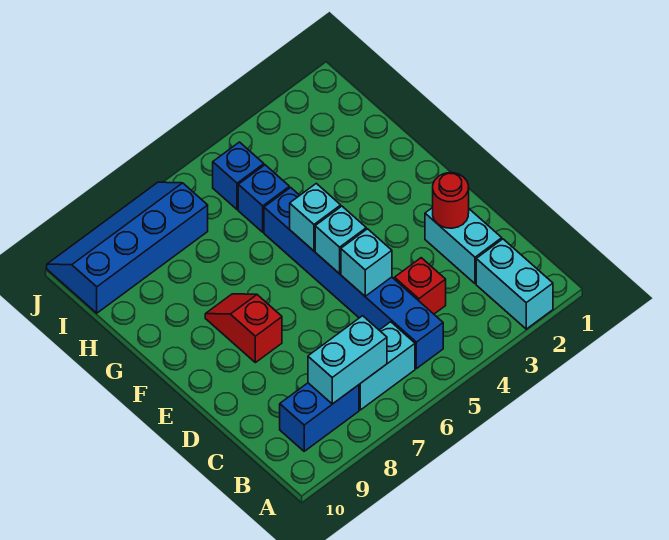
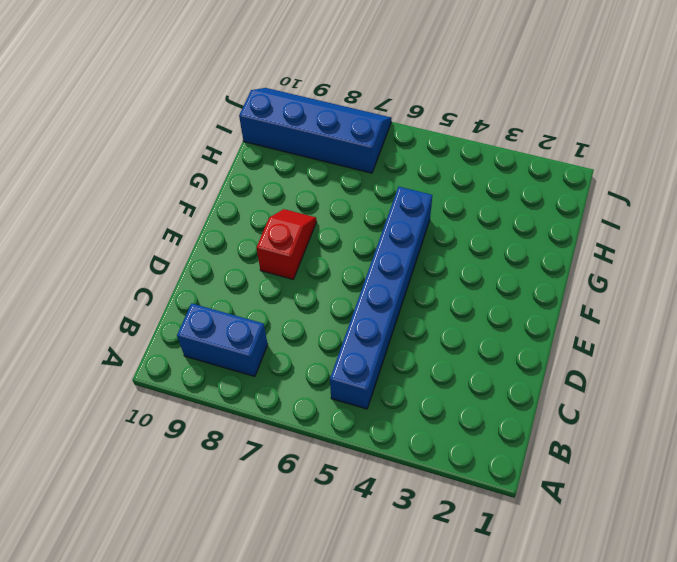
none -> cyan 1x2 brick [476,239,553,329]
none -> cyan 1x2 brick [359,322,415,410]
none -> cyan 1x2 brick [425,208,502,284]

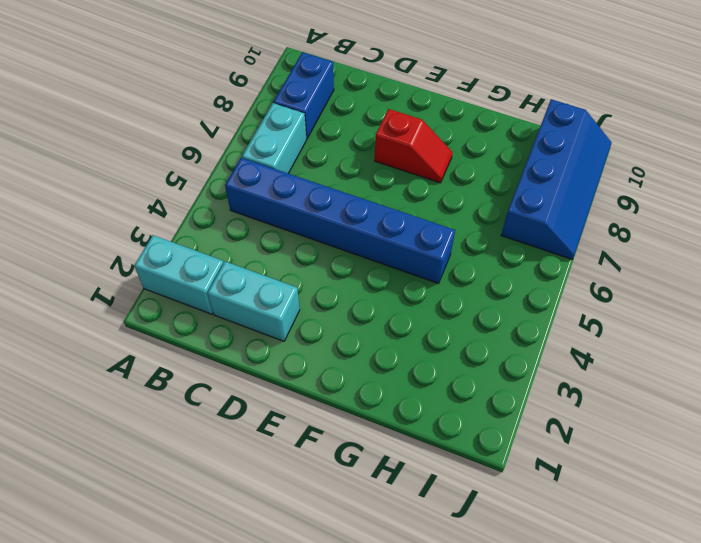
none -> red 1x1 brick [395,258,446,314]
none -> blue 1x1 brick [238,165,289,232]
none -> blue 1x1 brick [213,142,264,210]

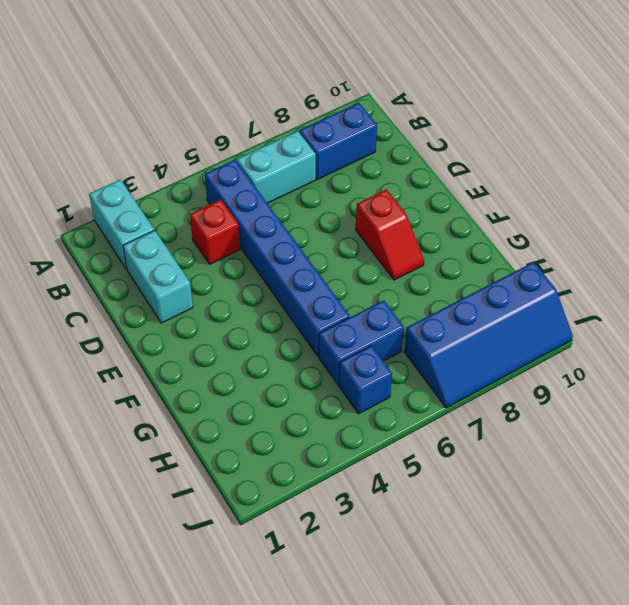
blue 1x2 brick [319,300,404,385] -> blue 1x1 brick [238,165,289,232]
none -> cyan 1x2 brick [308,316,387,404]
none -> red 1x1 round brick [433,173,469,228]
none -> cyan 1x1 brick [341,229,392,296]

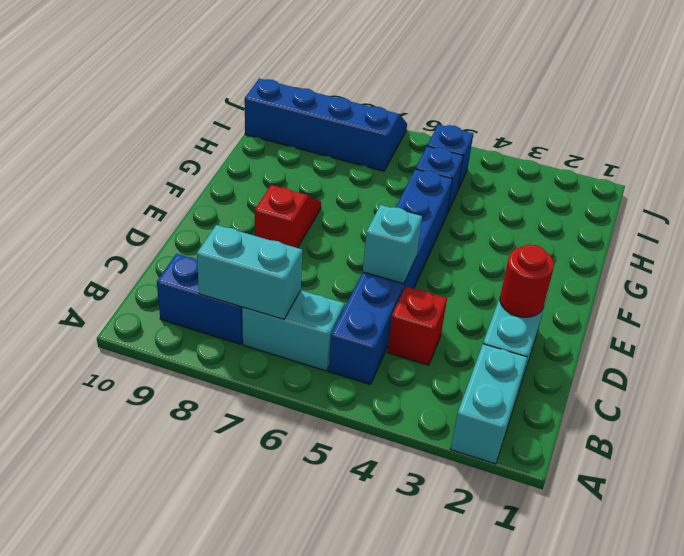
none -> cyan 1x1 brick [315,206,366,274]
none -> cyan 1x1 brick [290,183,341,251]

